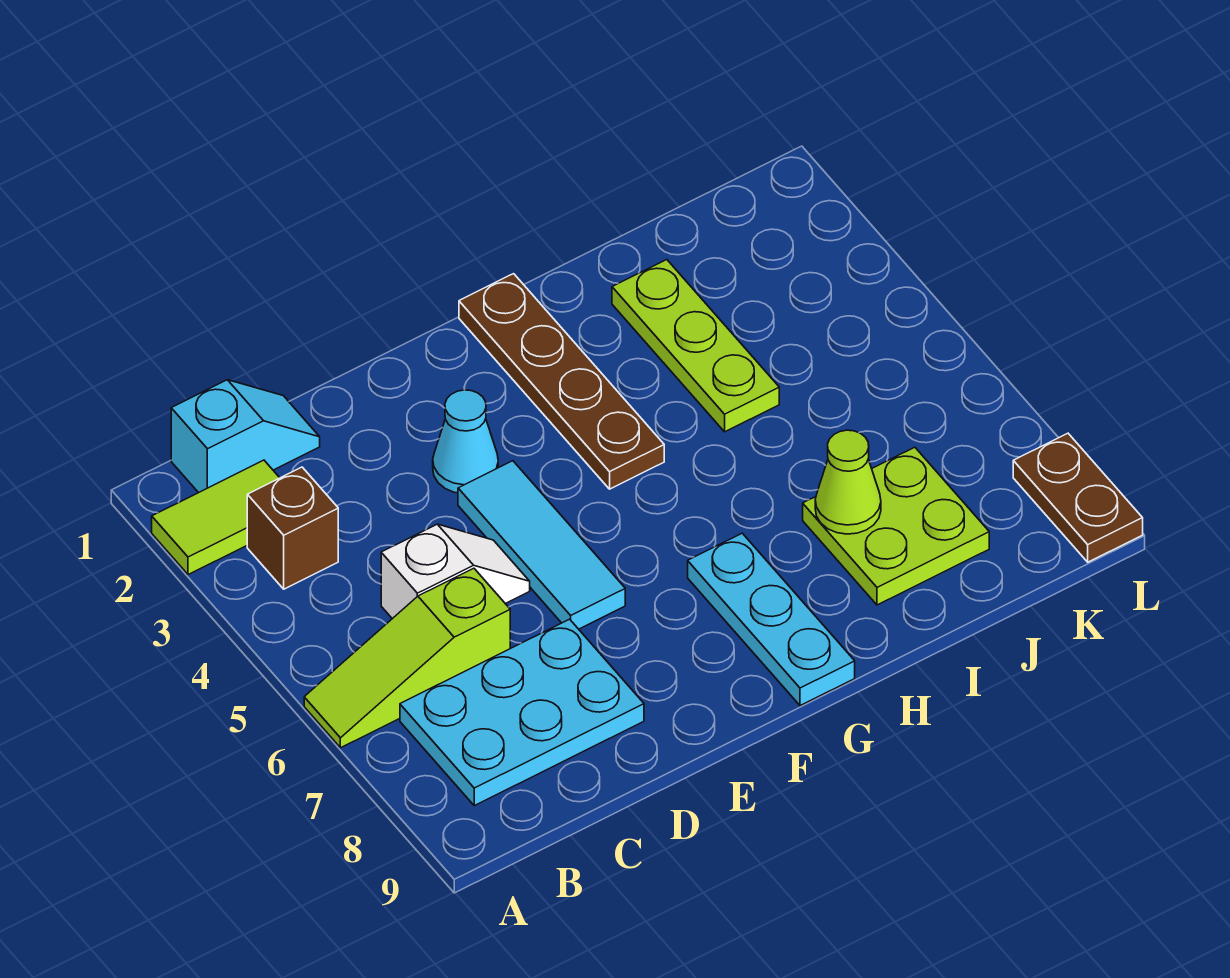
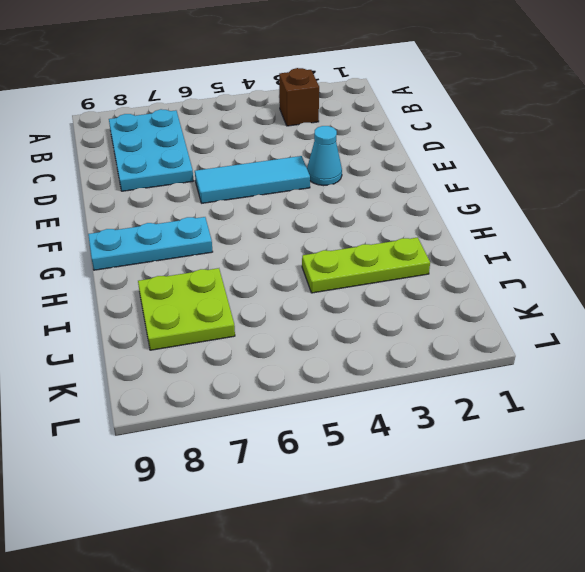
none -> lime 1x2 tile [152,460,279,575]
none -> lime 1x3 slope [304,568,510,748]
none -> cyan 1x2 slope [171,380,320,493]

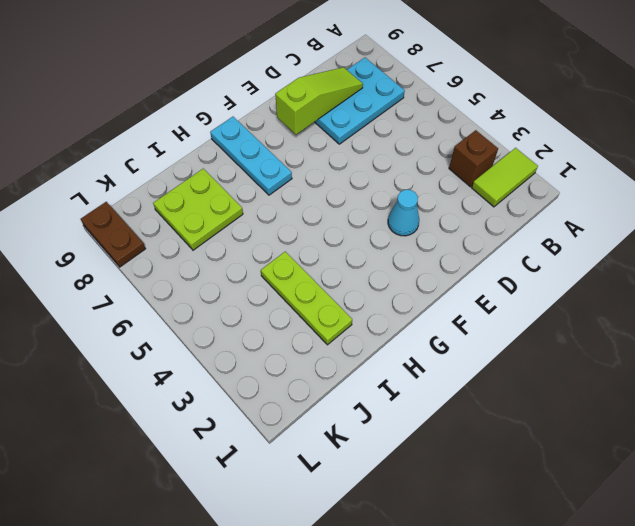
lime 1x3 slope [275,67,363,135] -> lime 1x3 slope moved to [304,568,510,748]
none -> cyan 1x2 slope [171,380,320,493]
none -> white 1x2 slope [381,524,530,619]
none -> cyan 1x3 tile [458,461,625,629]

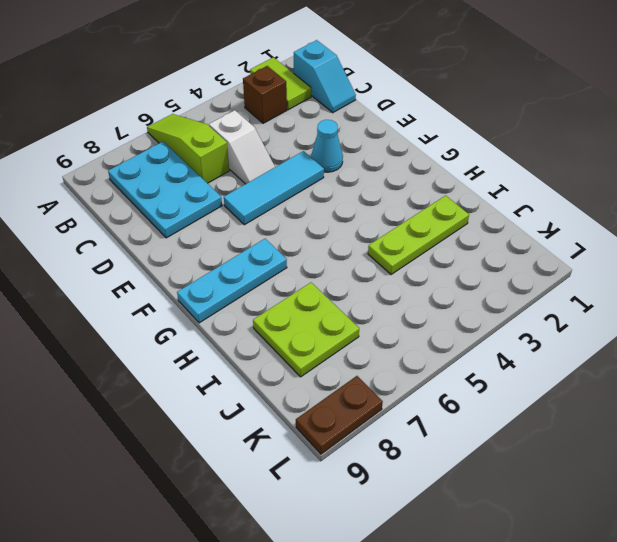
none -> brown 1x4 plate [459,274,664,489]
none -> lime 1x1 cone [815,430,881,534]

